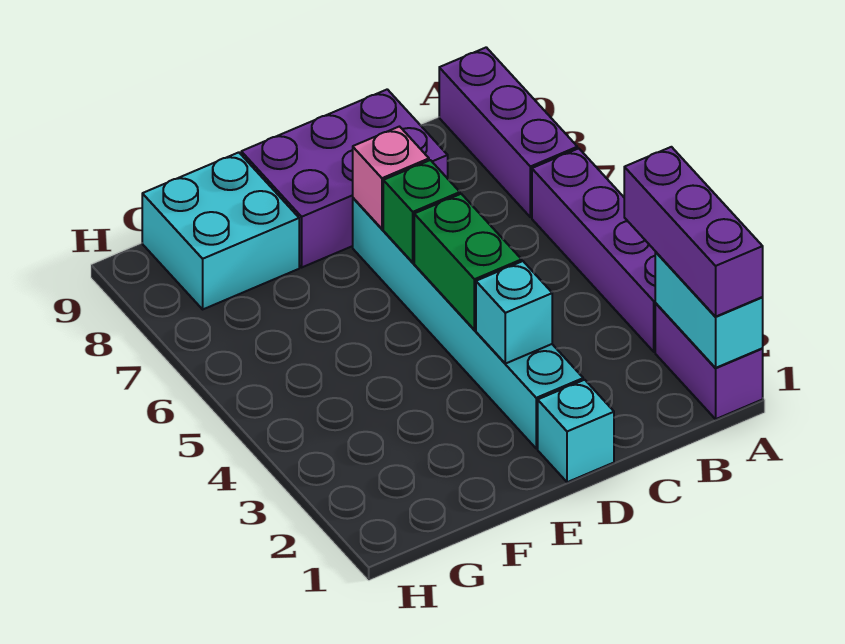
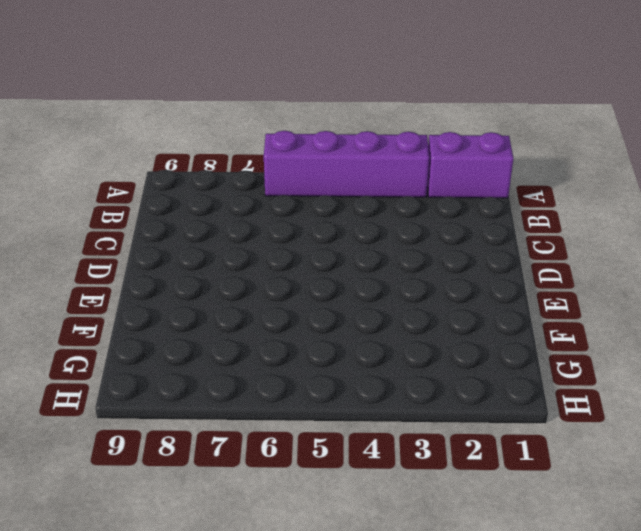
none -> purple 1x3 brick [439,47,577,217]
none -> purple 2x3 brick [241,89,448,267]
none -> cyan 1x1 brick [538,380,614,482]

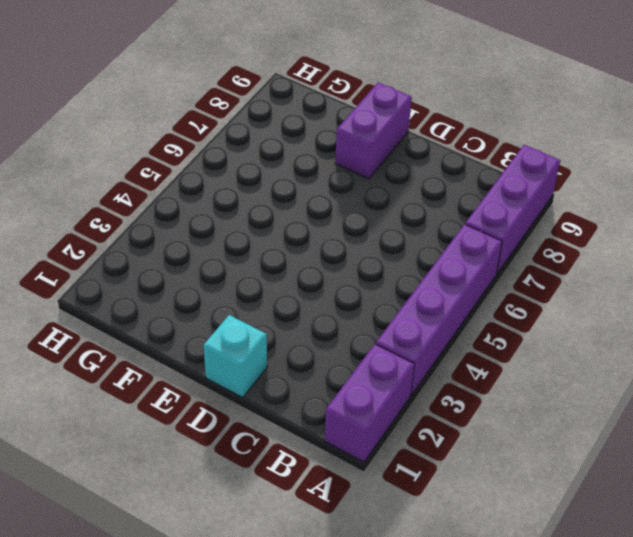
purple 1x2 brick [335,82,412,179] -> purple 2x3 brick [241,89,448,267]
none -> cyan 1x6 brick [353,198,583,448]
none -> cyan 2x2 brick [142,152,299,309]
none -> cyan 1x2 brick [655,252,763,368]

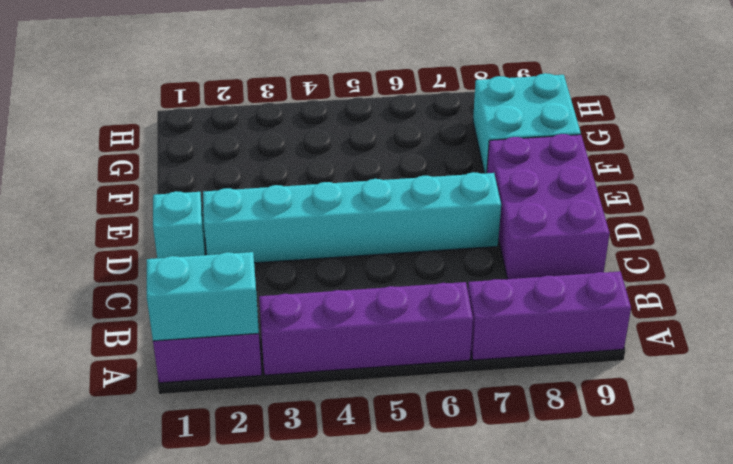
none -> cyan 1x1 brick [476,261,552,364]
none -> green 1x2 brick [414,194,522,330]
none -> green 1x1 brick [383,160,460,262]

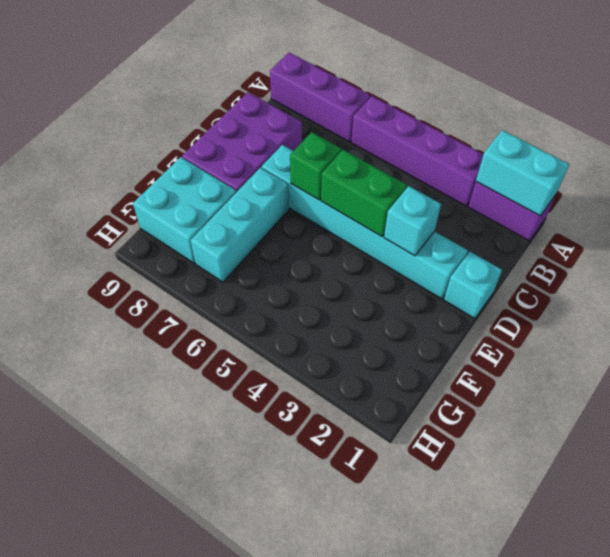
cyan 1x3 brick [191,168,289,282] -> none
none -> pink 1x1 brick [353,127,429,229]
none -> purple 1x3 brick [624,147,763,317]

